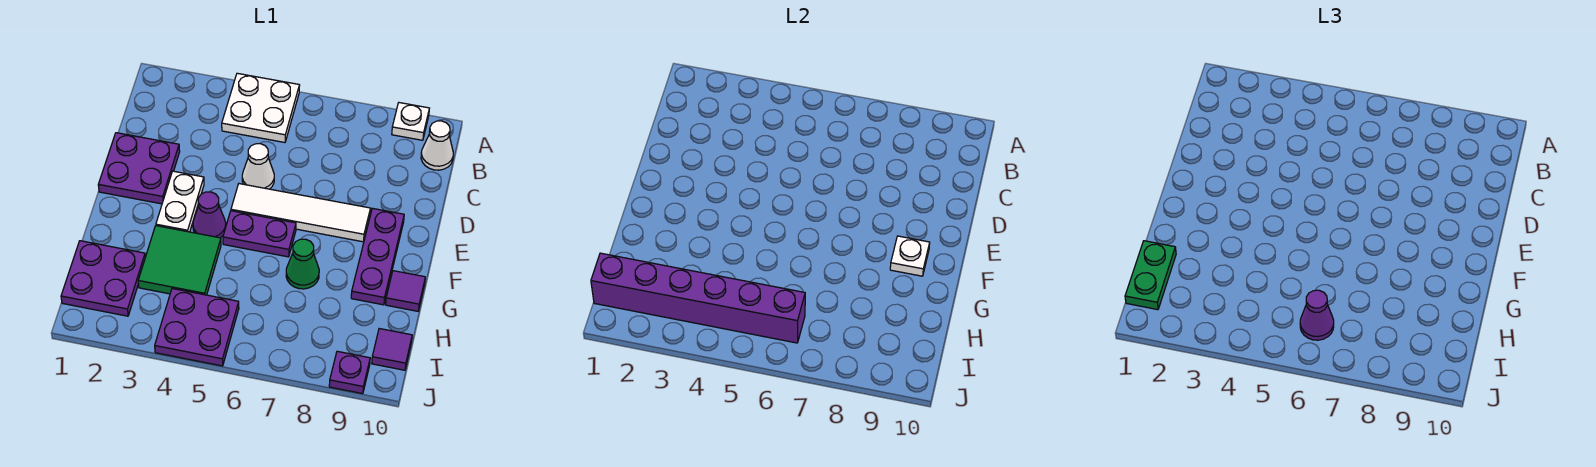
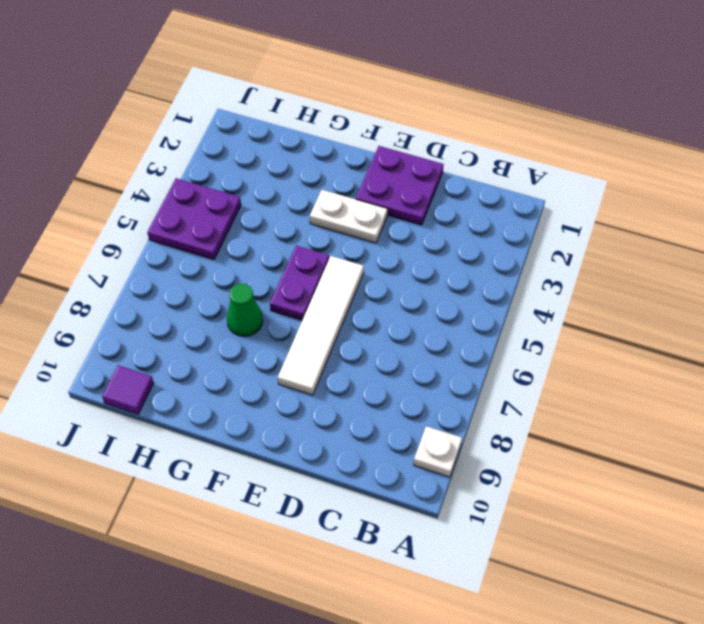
none -> white 2x2 plate [222,73,300,142]
none -> white 1x1 cone [421,121,453,170]
none -> white 1x1 cone [242,144,274,189]

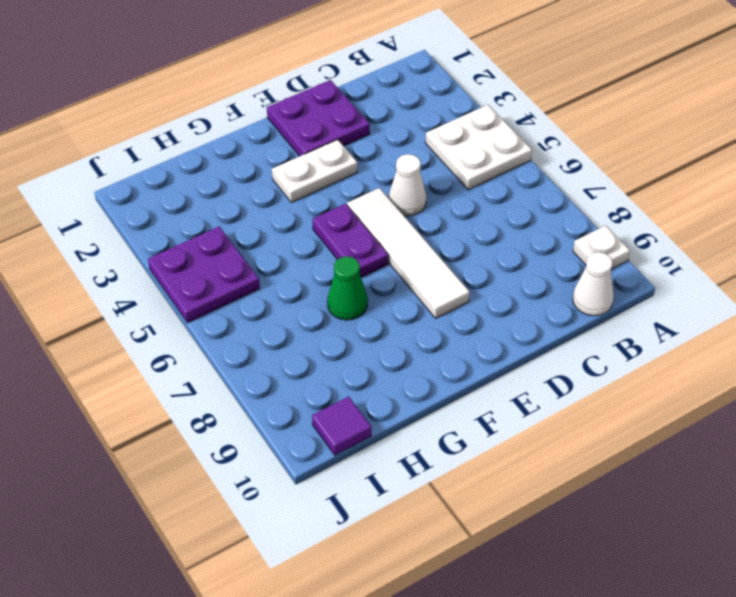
none -> purple 1x3 plate [351,208,404,305]
none -> purple 1x1 cone [193,192,226,238]
none -> green 2x2 tile [138,226,221,295]

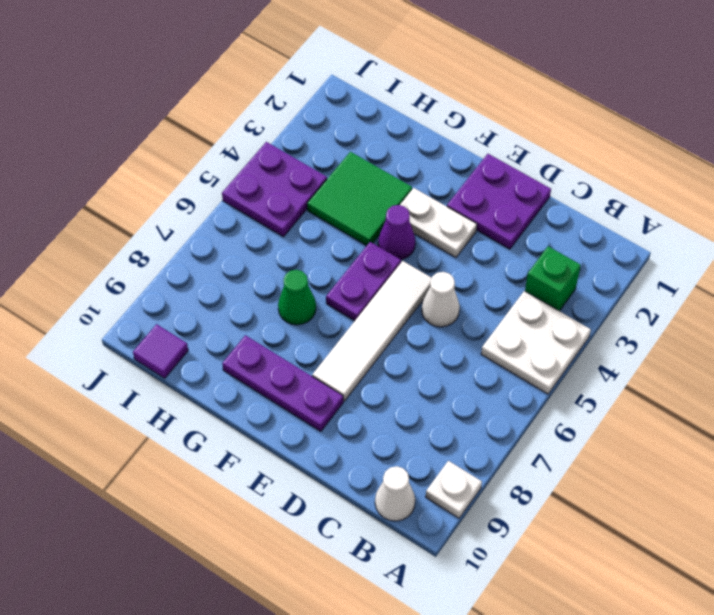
green 1x1 brick [525,246,581,311] -> none
none -> purple 1x1 tile [386,271,425,311]
none -> purple 2x2 plate [61,241,145,316]
none -> purple 1x1 plate [329,351,370,394]

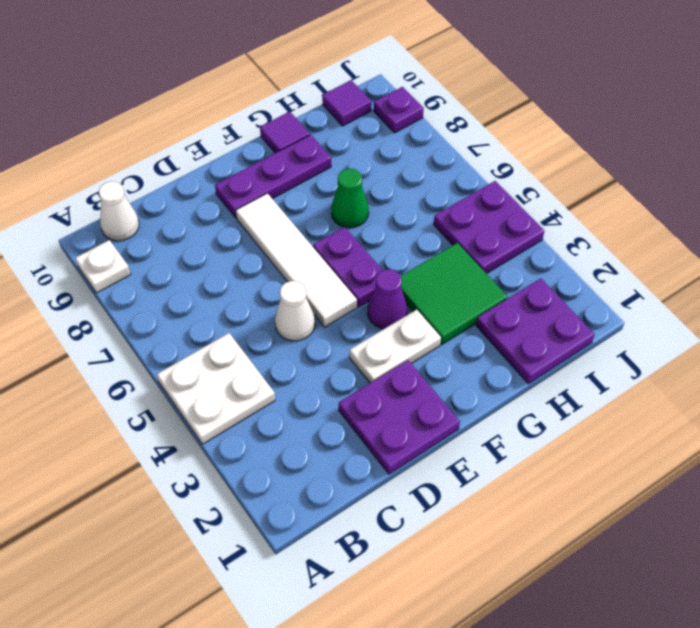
none -> white 1x1 plate [890,236,930,276]
none -> purple 1x6 brick [591,253,805,343]
none -> green 1x2 plate [1125,241,1176,310]

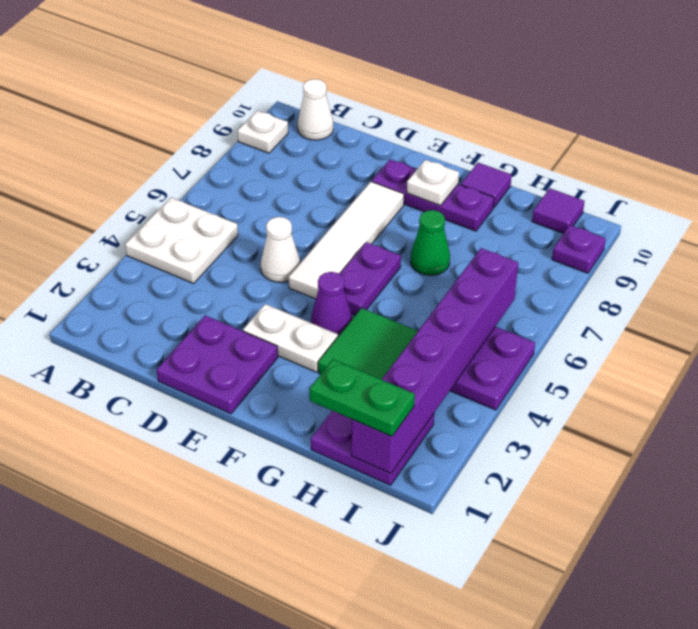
none -> purple 1x1 cone [1300,290,1334,340]

